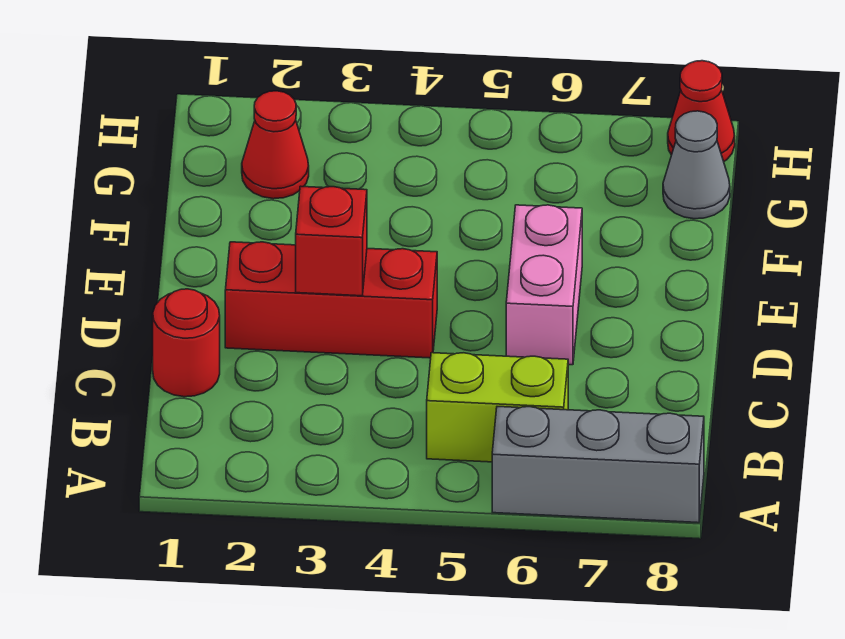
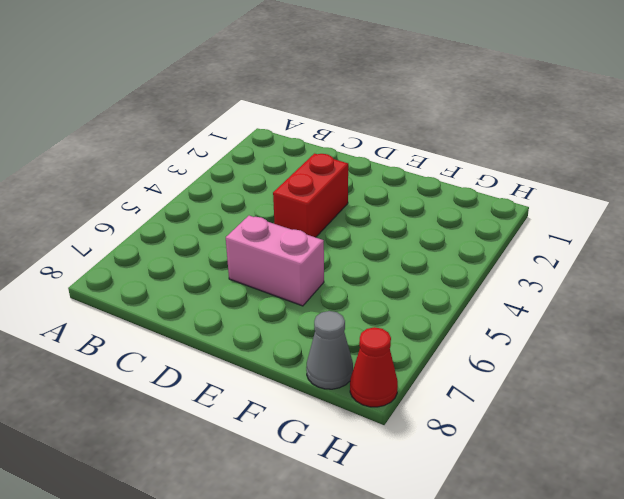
red 1x2 brick [273,154,348,237] -> red 1x3 brick [225,242,437,358]
none -> grey 1x3 brick [492,407,704,523]
none -> lime 1x2 brick [427,353,568,462]

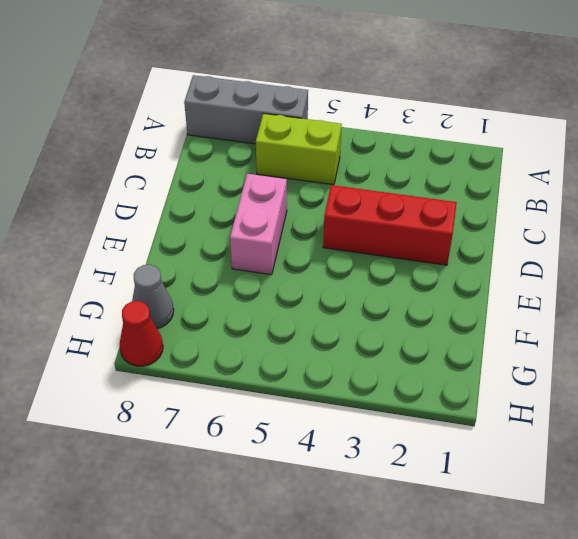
none -> red 1x1 round brick [153,289,220,397]
none -> red 1x1 cone [242,91,309,199]

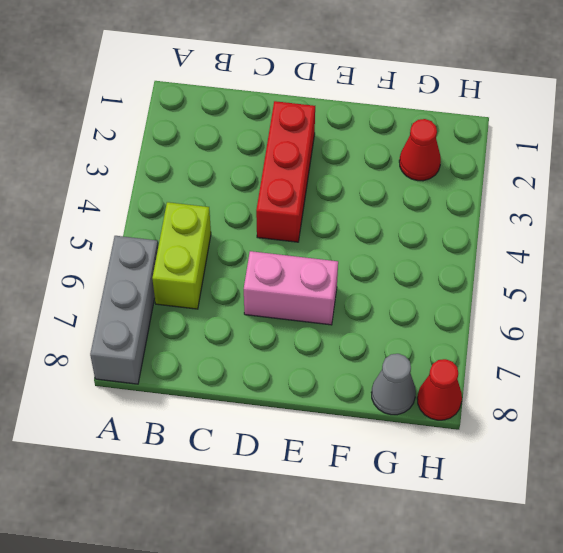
none -> red 1x1 round brick [153,289,220,397]
none -> red 1x1 brick [296,186,367,296]

